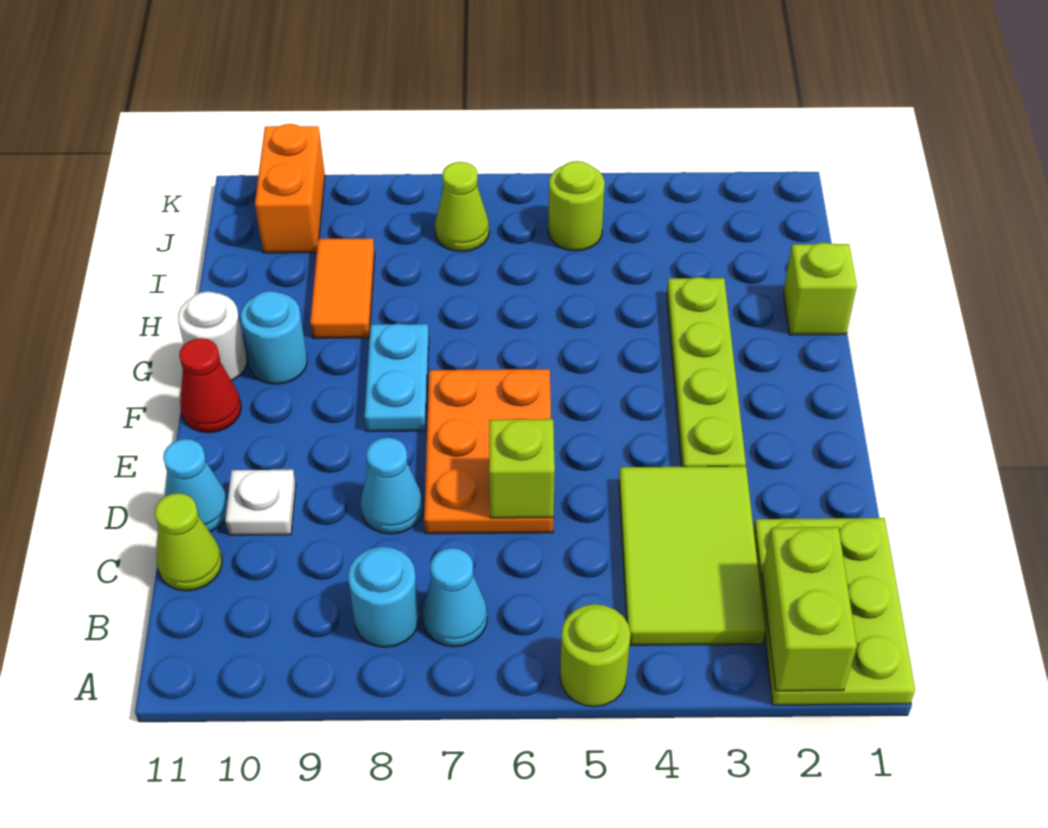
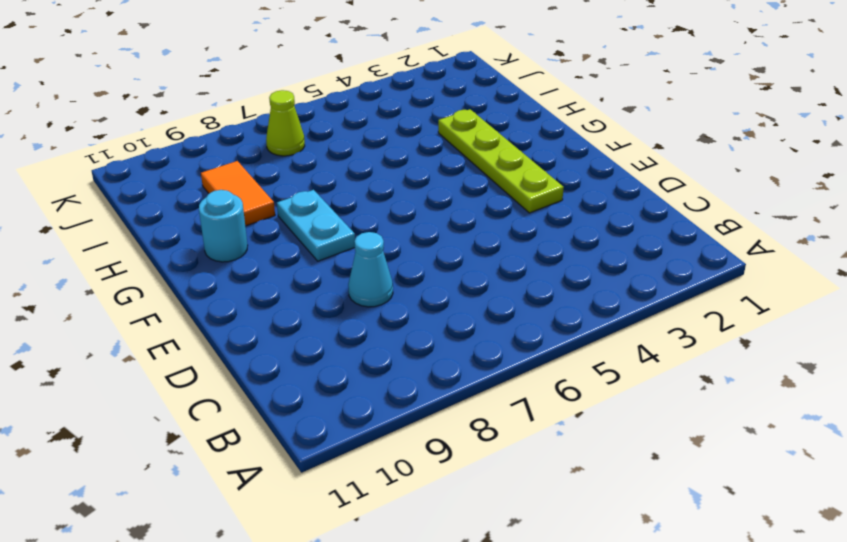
none -> lime 2x3 plate [754,518,915,705]
none -> lime 1x1 round brick [560,604,631,707]
none -> lime 2x3 tile [619,466,765,645]

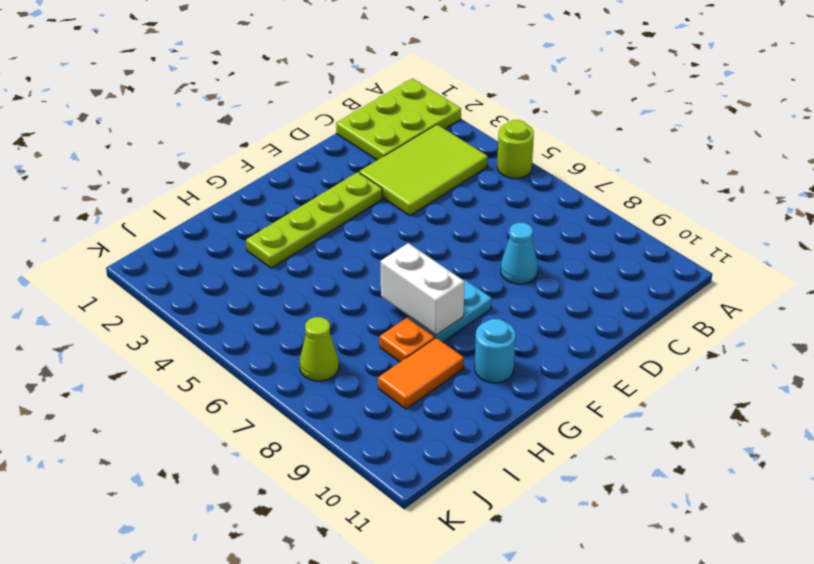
white 1x2 brick [381,243,464,335] -> none
orange 1x1 plate [380,318,435,362] -> none
none -> cyan 1x1 cone [422,548,487,647]
none -> cyan 1x1 round brick [348,547,419,647]
none -> lime 1x1 cone [155,493,222,591]

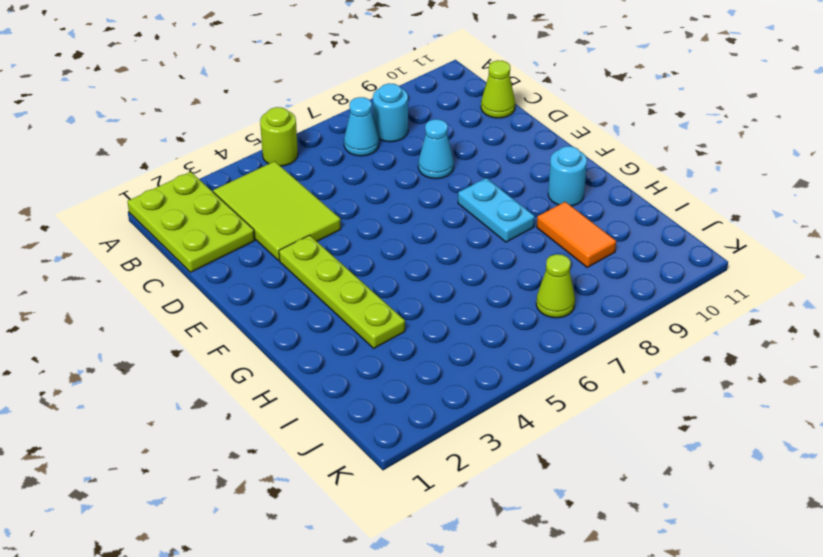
none -> orange 2x3 plate [424,369,554,534]
none -> white 1x1 plate [225,470,296,535]
none -> cyan 1x1 cone [163,439,228,532]

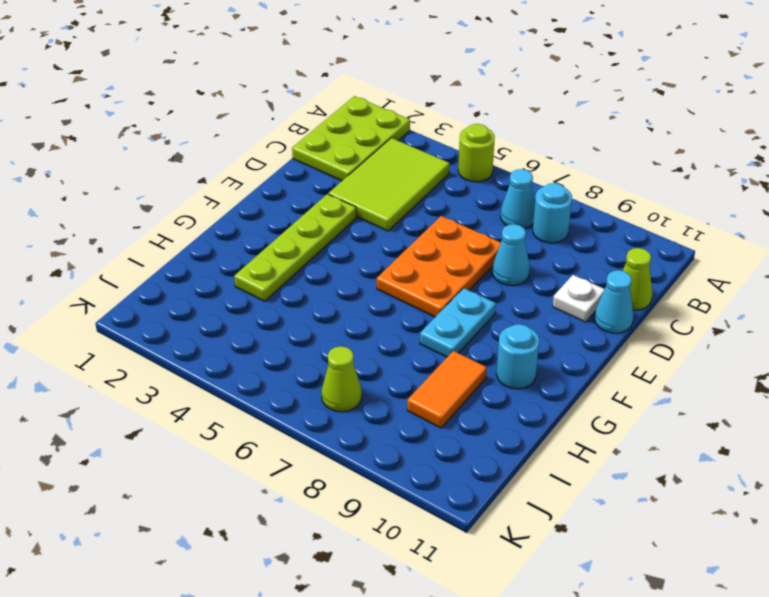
none -> red 1x1 cone [179,338,241,433]
none -> white 1x1 round brick [178,292,247,381]
none -> lime 1x1 brick [783,243,857,335]

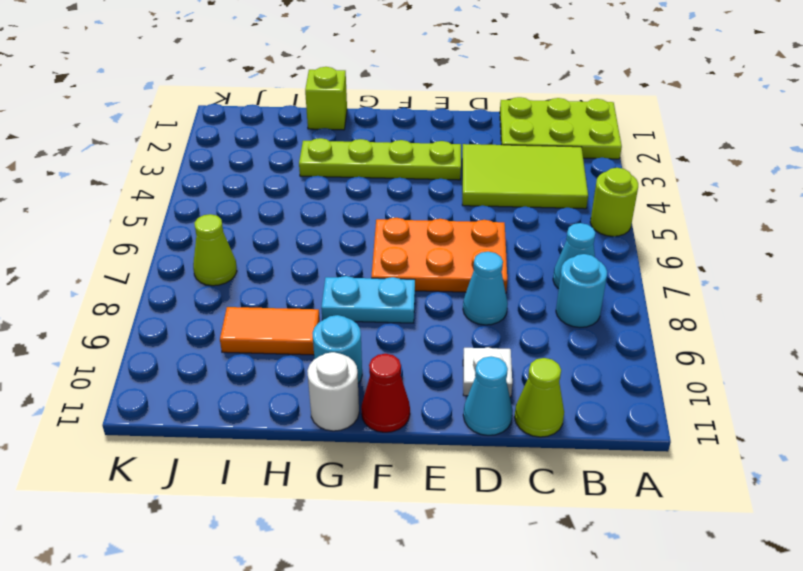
none -> lime 1x1 round brick [548,161,605,251]
none -> orange 1x2 brick [255,124,325,253]
none -> lime 1x2 brick [762,527,857,691]

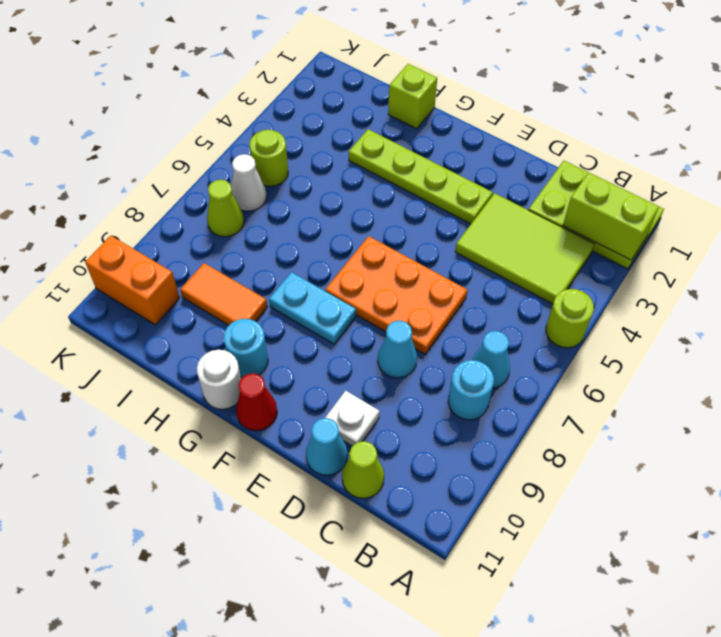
white 1x1 cone [231,154,267,211] -> none
none -> lime 1x1 brick [489,419,555,518]

